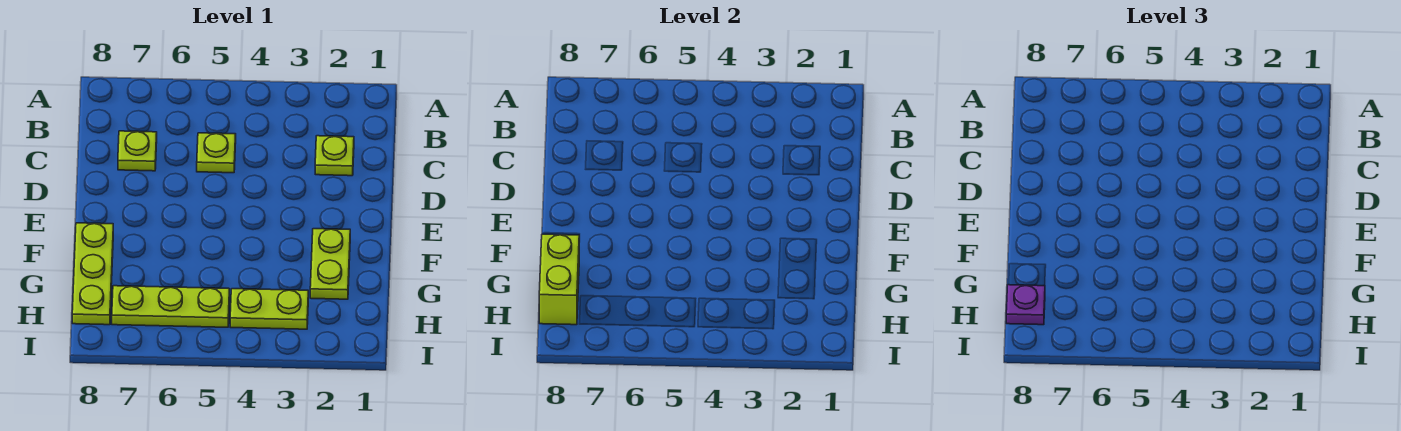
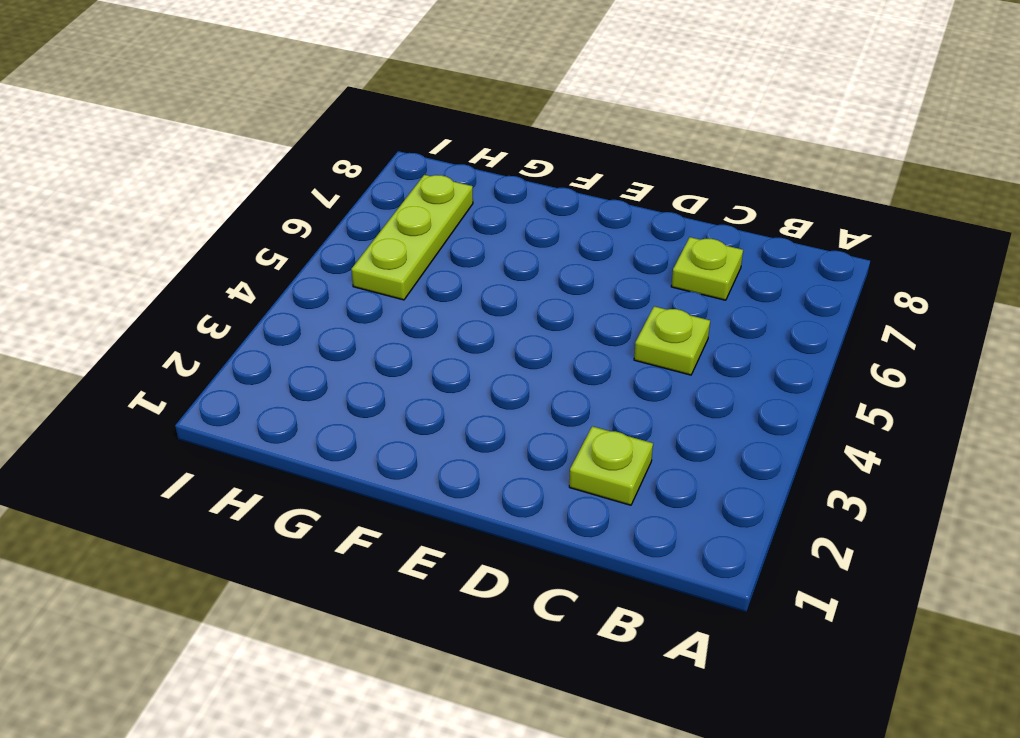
none -> lime 1x2 plate [310,229,350,299]
none -> lime 1x3 plate [72,223,113,325]

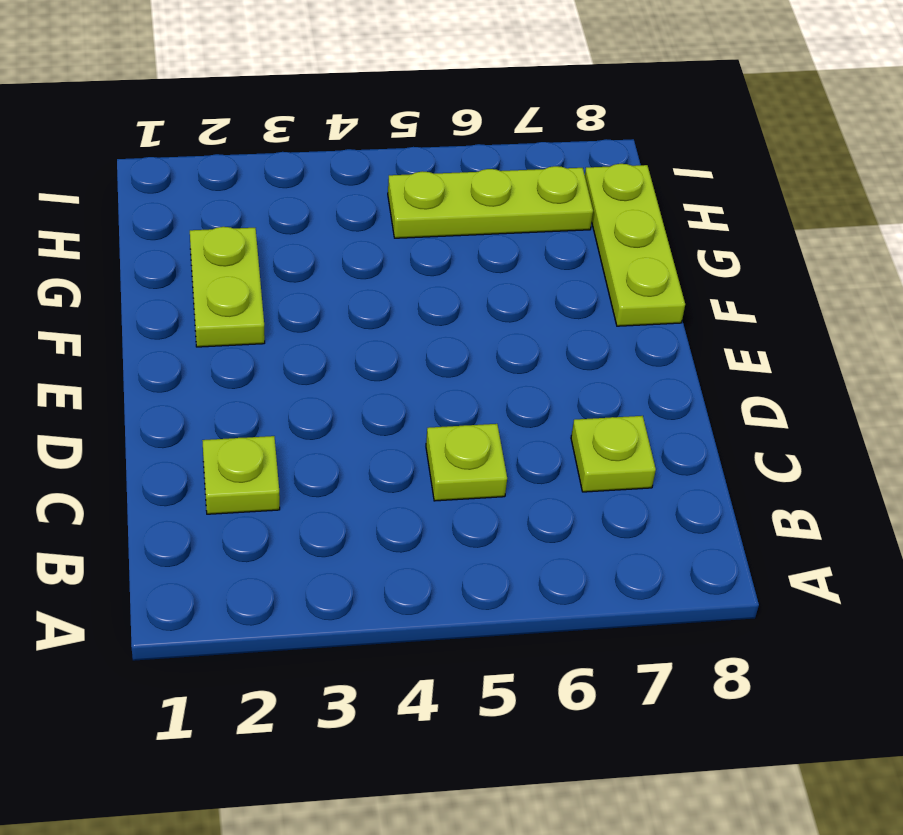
none -> lime 1x2 plate [230,289,308,329]
none -> lime 1x2 brick [539,234,579,325]

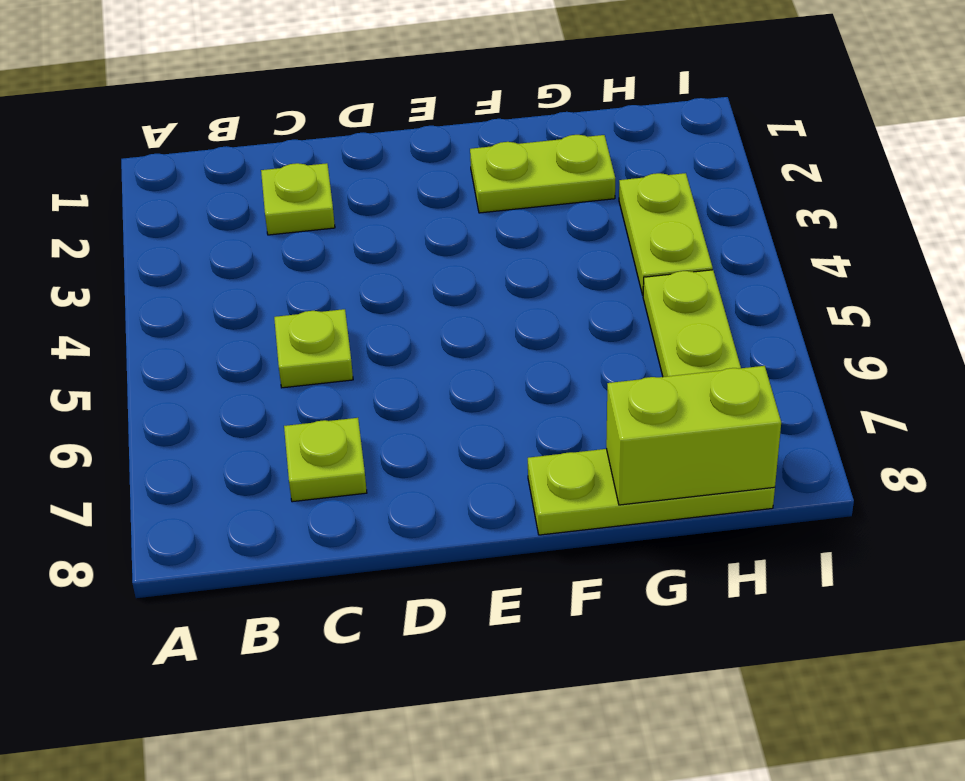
none -> purple 1x1 plate [1006,285,1045,325]

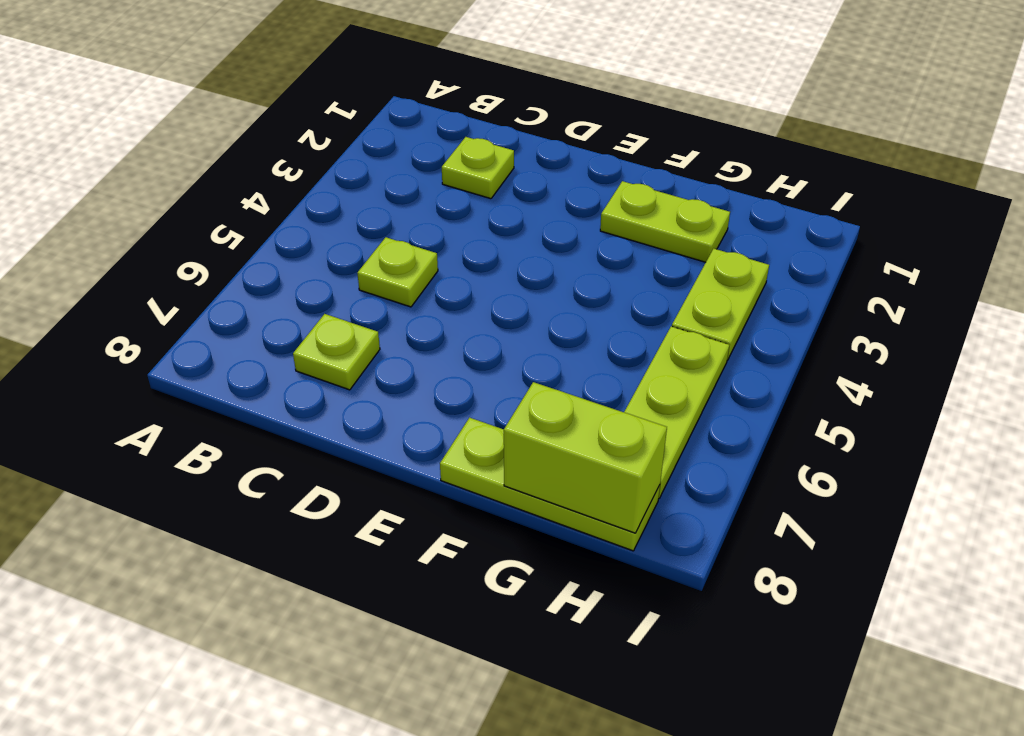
none -> purple 1x1 plate [1006,285,1045,325]

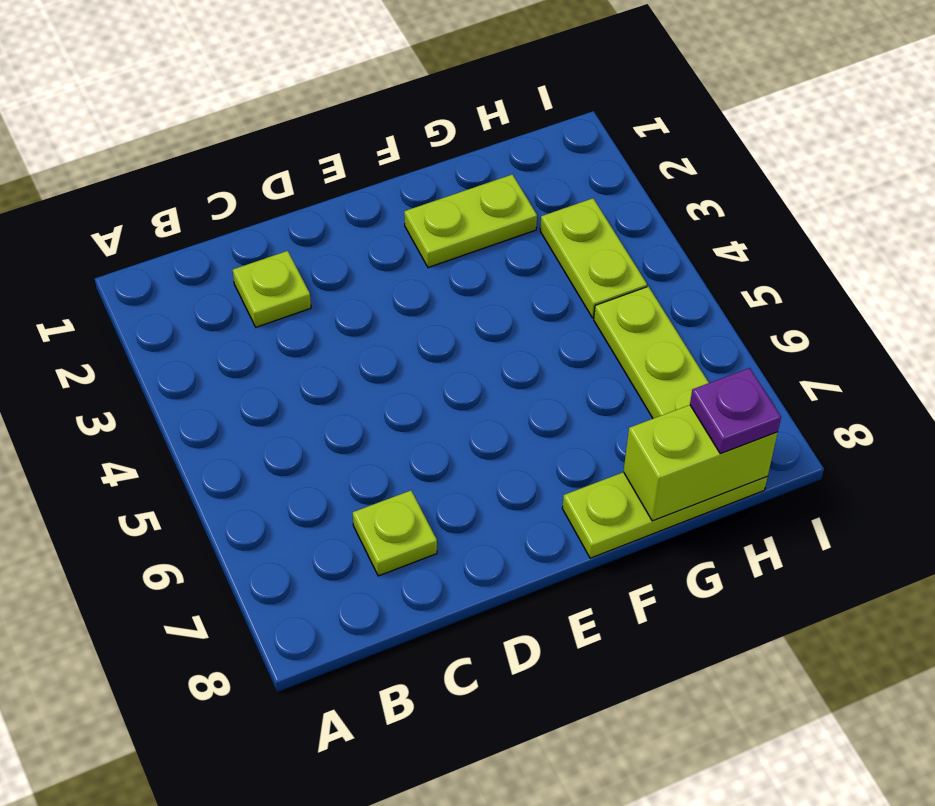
none -> lime 1x1 plate [197,133,236,173]

